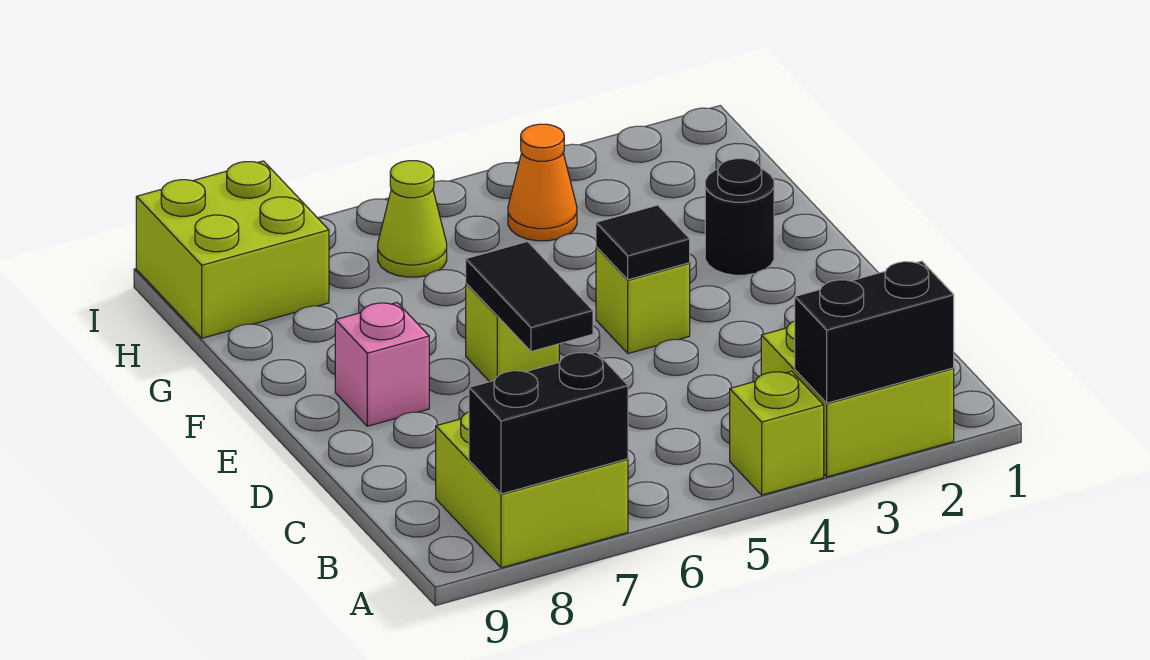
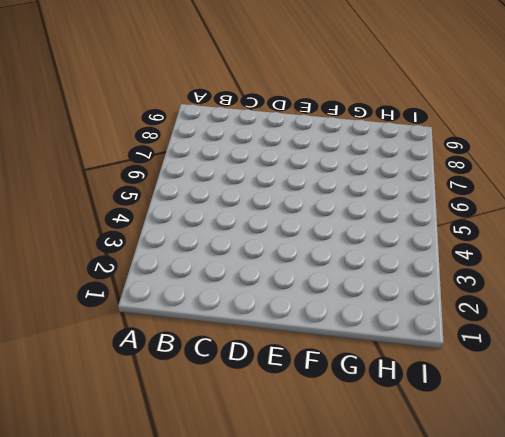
none -> lime 2x2 brick [761,321,954,477]
none -> lime 1x1 brick [730,371,824,495]
none -> lime 2x2 brick [436,412,628,568]

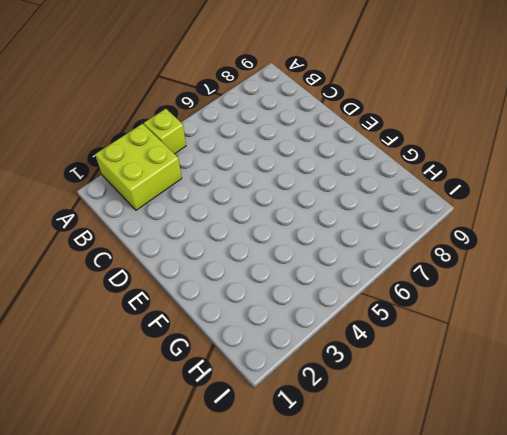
none -> lime 2x2 brick [436,412,628,568]
none -> lime 1x1 brick [596,247,690,354]
none -> lime 1x1 brick [466,284,559,382]

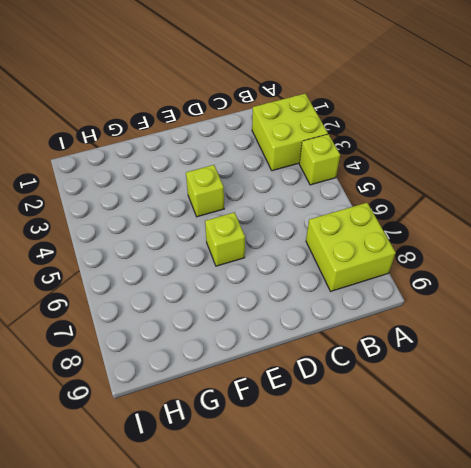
none -> pink 1x1 brick [335,303,429,426]
none -> black 1x1 round brick [705,159,774,275]
none -> orange 1x1 cone [508,124,577,241]

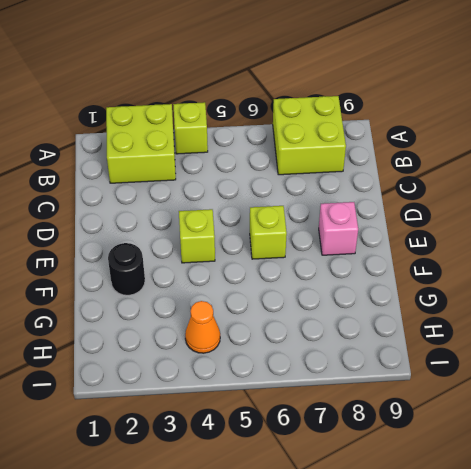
none -> lime 1x1 cone [378,161,447,277]
none -> lime 2x2 brick [136,161,329,338]
none -> black 1x2 brick [795,261,954,403]

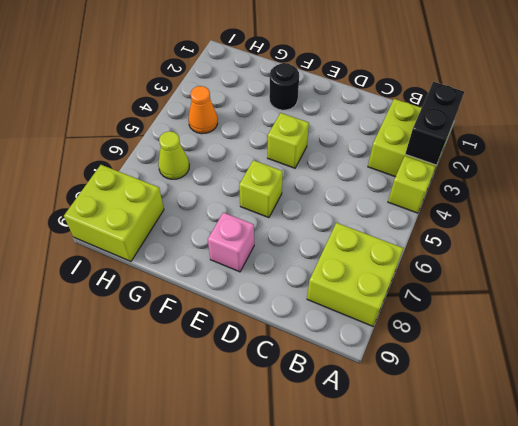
none -> black 1x2 brick [469,352,628,494]
none -> black 1x2 tile [466,242,593,352]
none -> black 1x1 tile [596,205,690,280]

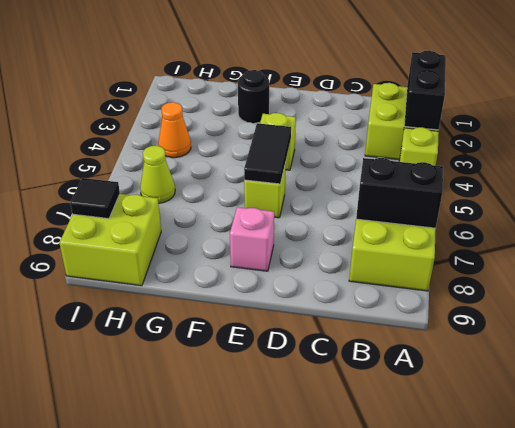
black 1x2 brick [356,158,443,228] -> black 1x2 brick turned to [469,352,628,494]
black 1x2 tile [244,123,291,184] -> black 1x2 tile turned to [466,242,593,352]
black 1x1 tile [70,178,120,219] -> black 1x1 tile moved to [596,205,690,280]

